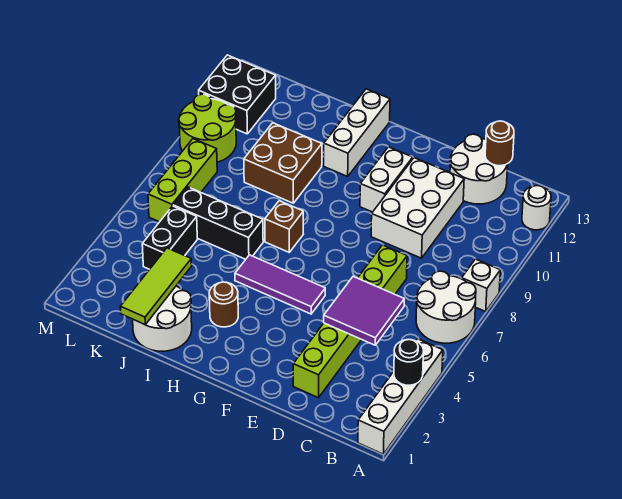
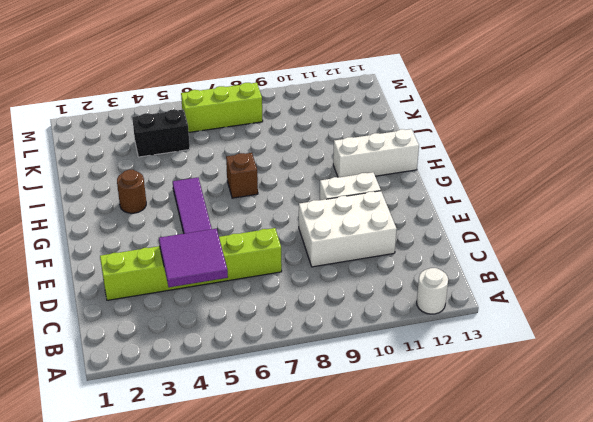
none -> white 1x4 brick [358,339,443,454]
none -> white 2x2 round brick [416,271,476,343]
none -> white 1x1 brick [462,259,500,311]

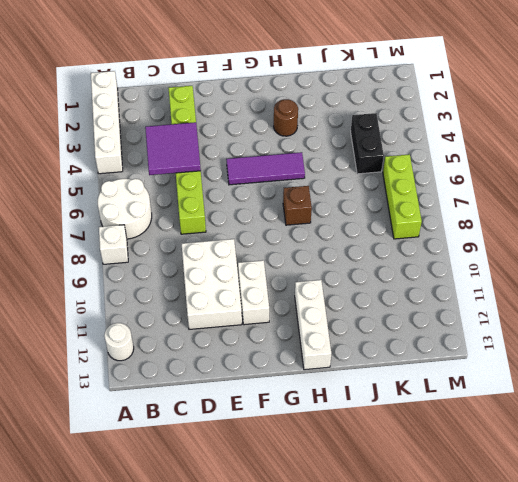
none -> white 2x2 round brick [450,134,508,204]
none -> white 2x2 round brick [133,286,192,351]
none -> black 1x3 brick [173,187,263,259]

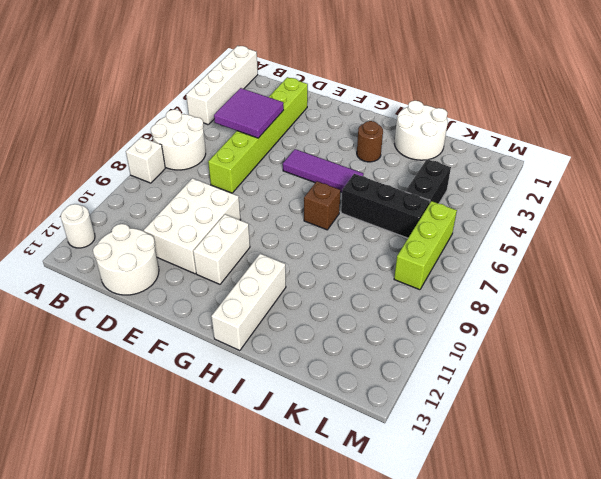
none -> brown 2x2 brick [244,123,322,203]
none -> lime 2x2 round brick [179,94,236,162]
none -> black 2x2 brick [199,55,276,134]

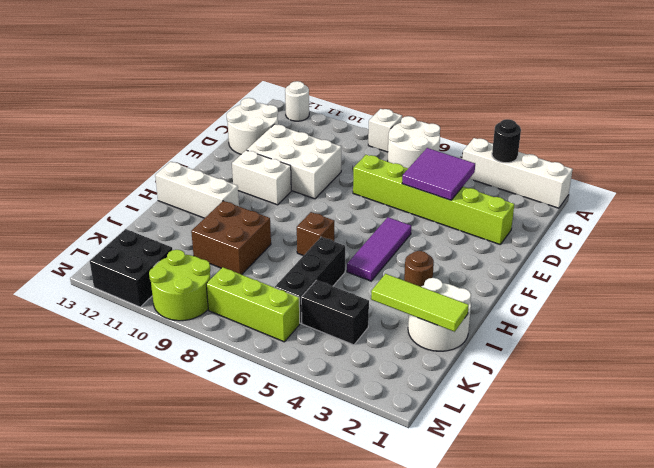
none -> brown 1x1 round brick [485,121,514,166]

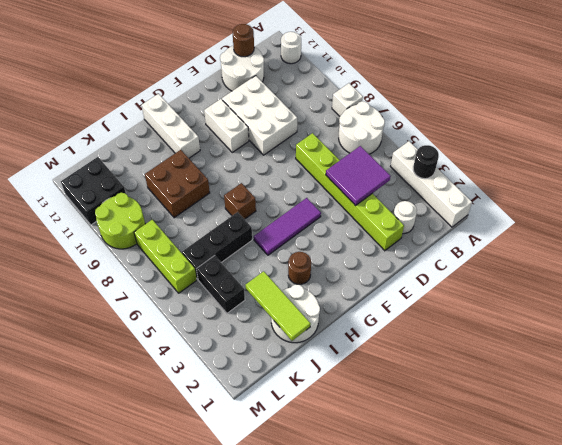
white 1x1 round brick [393,201,417,234] -> none

